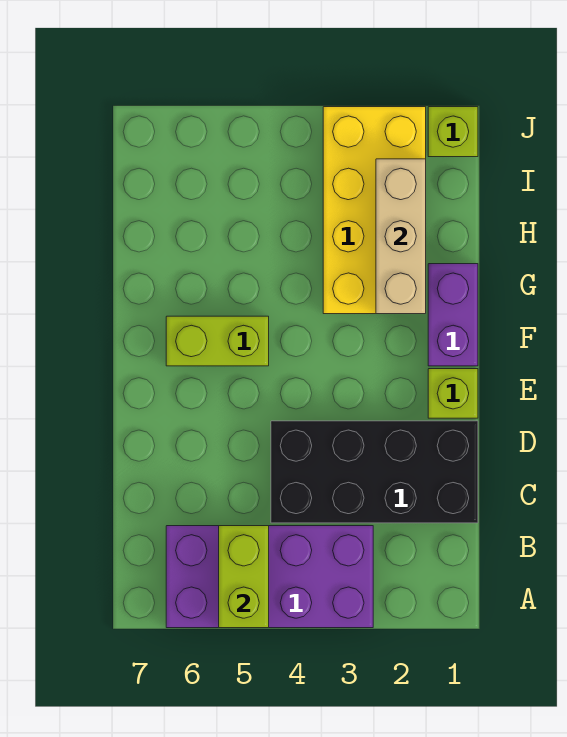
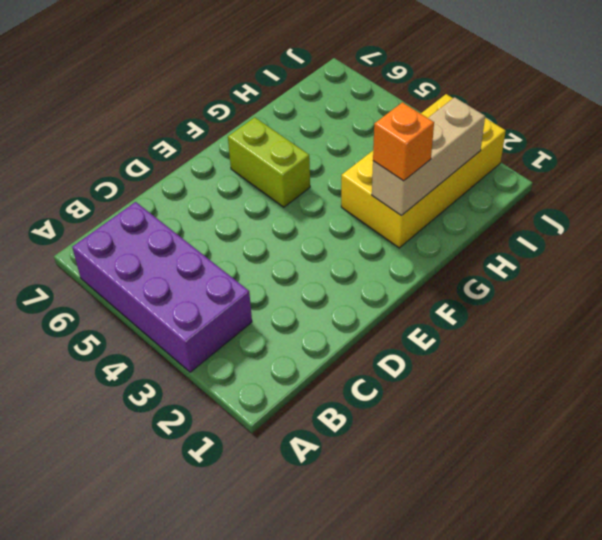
orange 1x1 brick [373,102,434,181] -> none
none -> black 2x4 brick [271,421,478,523]
none -> lime 1x1 brick [428,369,478,418]

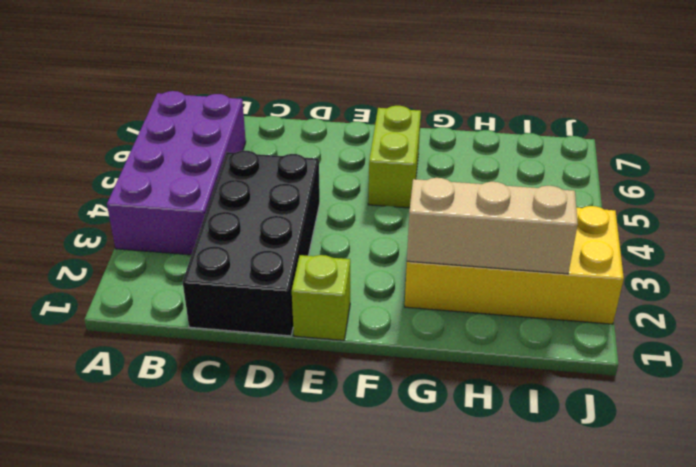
none -> purple 1x2 brick [428,264,478,366]
none -> lime 1x1 brick [428,107,478,157]

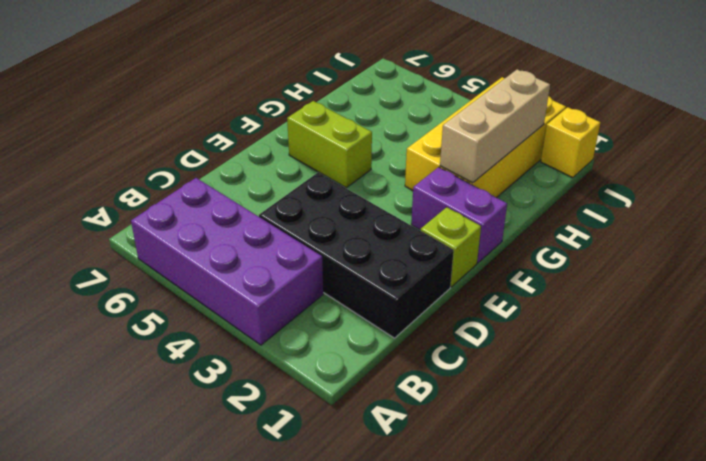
purple 1x2 brick [411,167,507,263] -> purple 1x2 brick turned to [428,264,478,366]
yellow 1x1 brick [541,107,600,178] -> lime 1x1 brick [428,107,478,157]
none -> lime 1x2 brick [219,526,269,628]

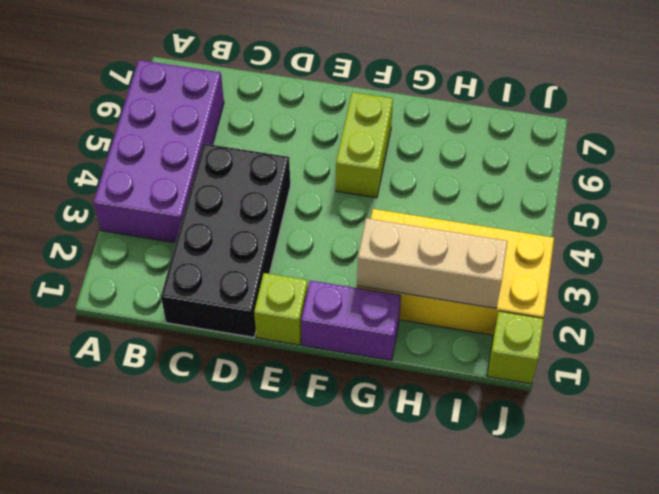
none -> lime 1x2 brick [219,526,269,628]

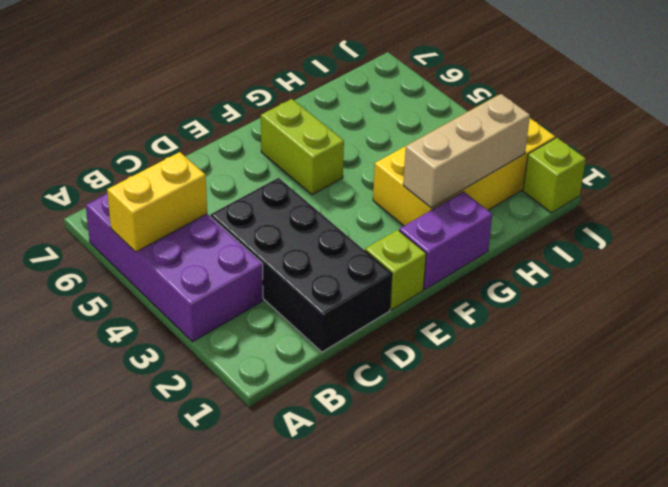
yellow 1x2 brick [107,152,207,252] -> lime 1x2 brick [219,526,269,628]

